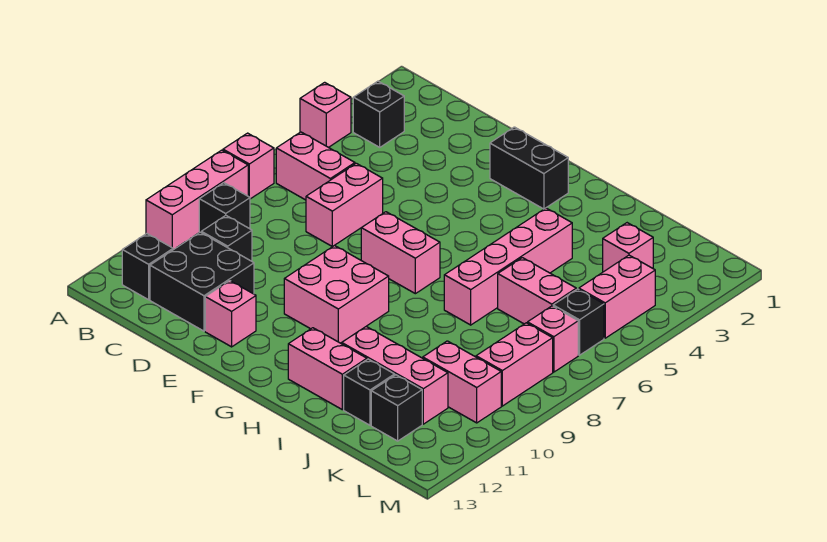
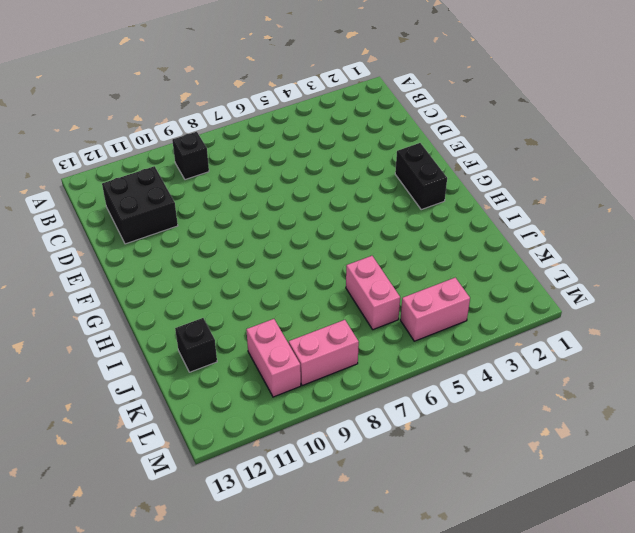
none -> pink 1x1 brick [300,82,351,147]
none -> pink 1x1 brick [223,133,274,199]
none -> pink 1x3 brick [146,150,248,250]

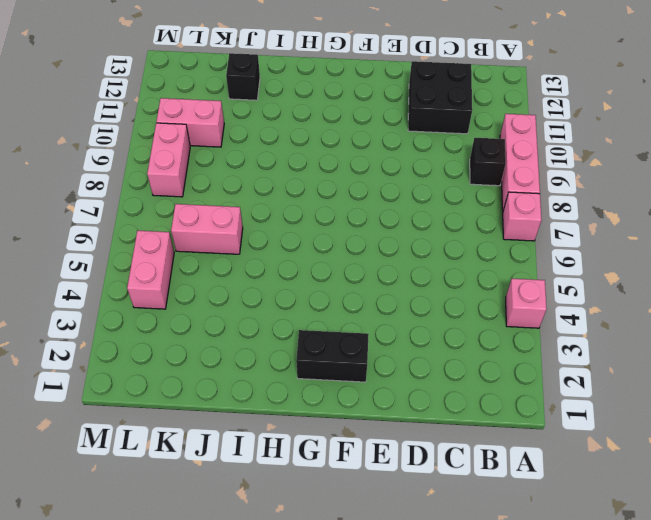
none -> black 1x1 brick [353,81,404,147]
none -> pink 1x2 brick [276,132,355,200]
none -> black 1x1 brick [122,234,173,300]

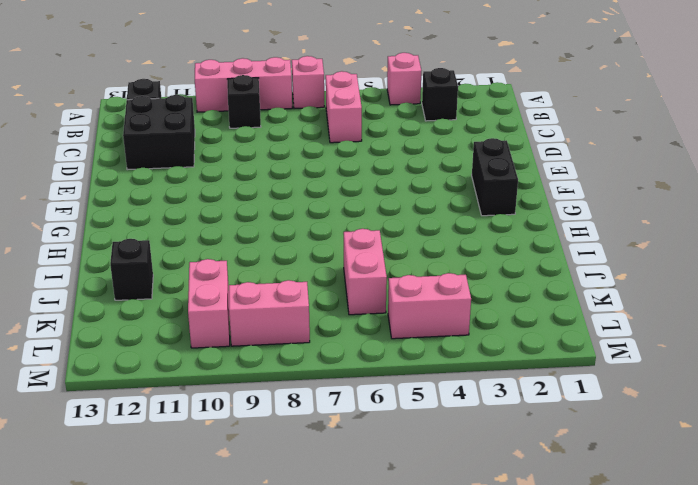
none -> black 1x1 brick [201,215,252,261]
none -> pink 1x2 brick [306,163,383,247]
none -> pink 1x1 brick [205,281,256,347]

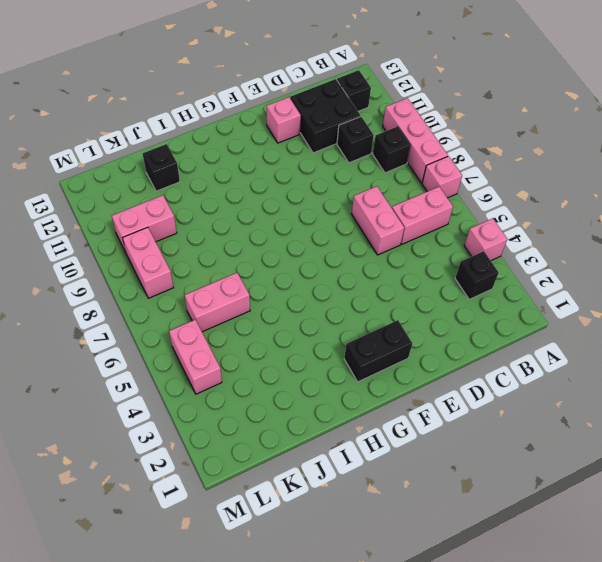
none -> pink 1x2 brick [361,212,440,294]
none -> pink 2x2 brick [284,245,389,343]
none -> pink 1x2 brick [288,328,367,410]

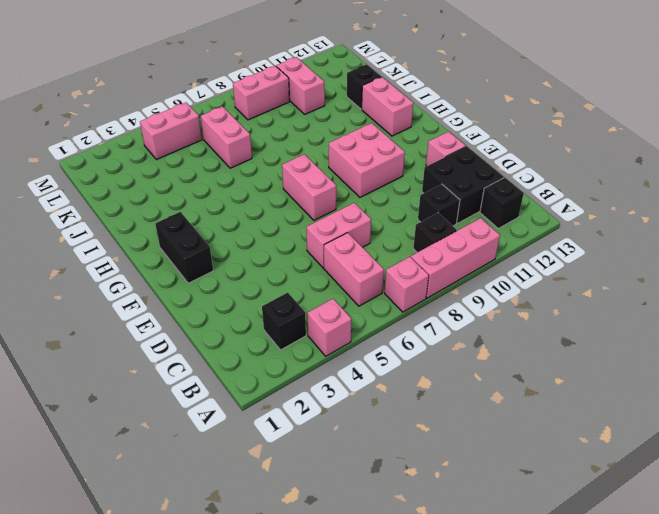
none -> pink 1x4 brick [444,208,572,325]
none -> pink 1x3 brick [342,327,448,424]
none -> pink 1x1 brick [603,223,653,272]

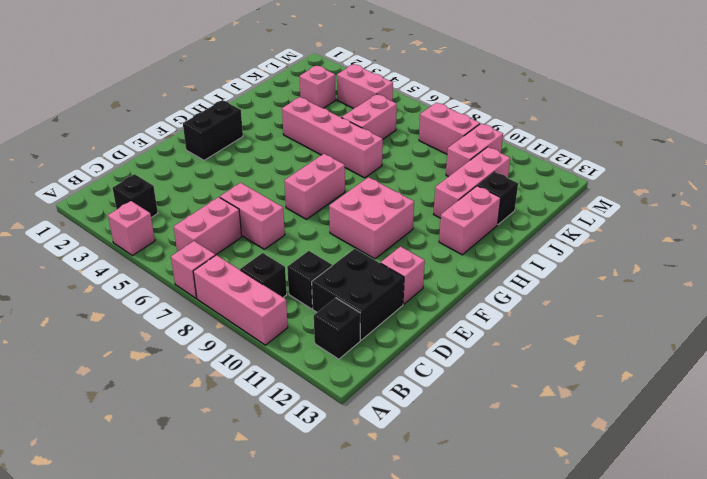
none -> black 1x1 brick [371,375,422,441]
none -> black 1x1 brick [553,289,604,355]
none -> pink 1x1 brick [528,306,578,372]

